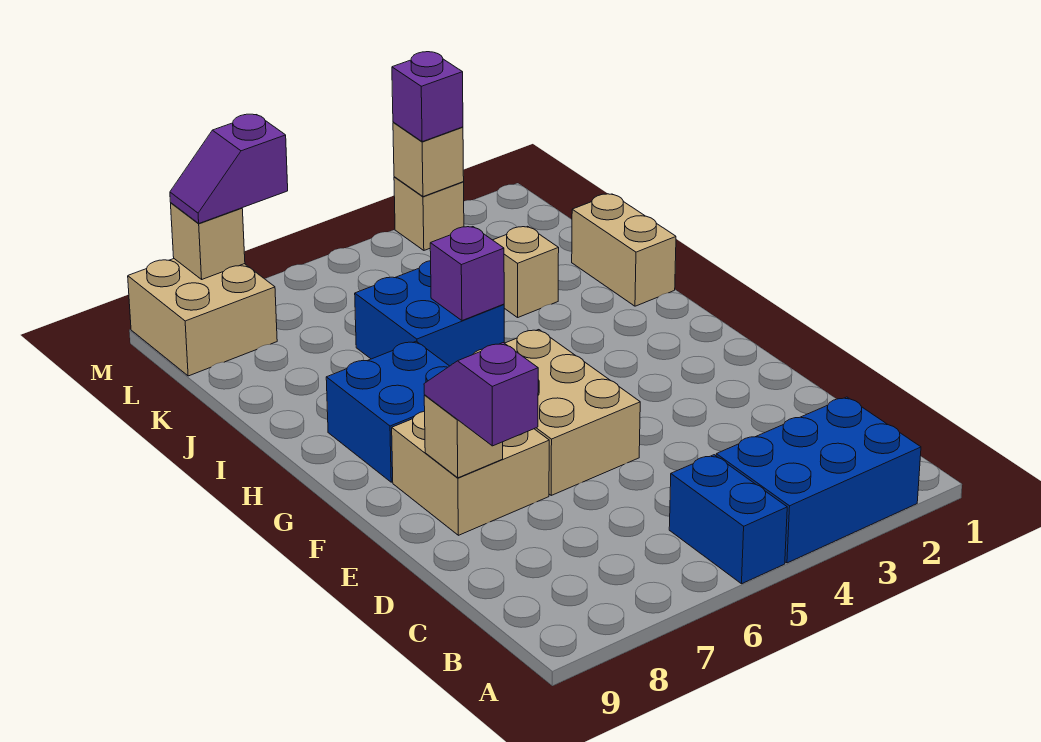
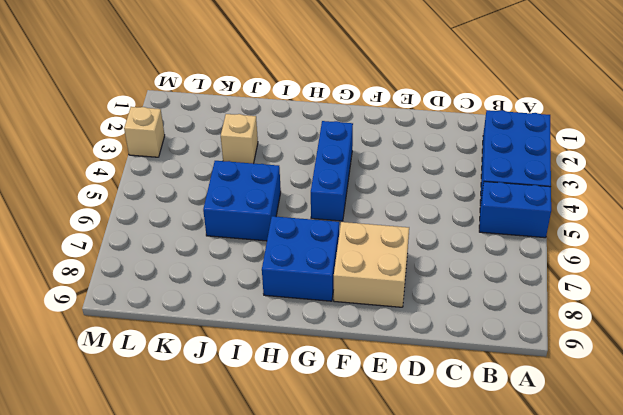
blue 1x3 brick [311,121,353,221] -> tan 2x3 brick [474,330,640,495]
none -> tan 1x2 brick [572,194,676,306]
none -> tan 2x2 brick [128,259,277,376]
none -> tan 1x1 brick [424,395,503,478]

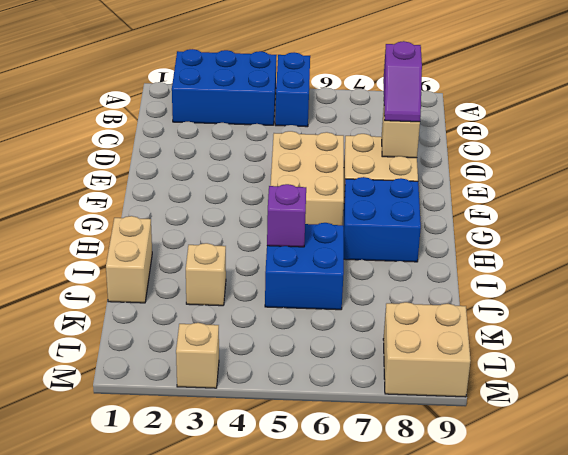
none -> tan 1x1 brick [393,122,464,197]
none -> tan 1x1 brick [171,203,245,279]
none -> purple 1x1 brick [392,52,463,142]

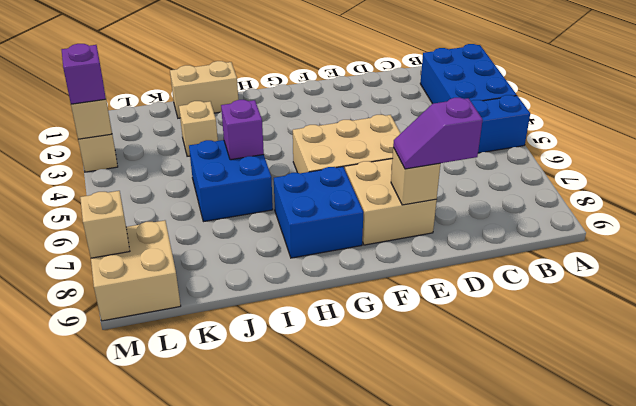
none -> purple 1x2 slope [170,114,288,224]

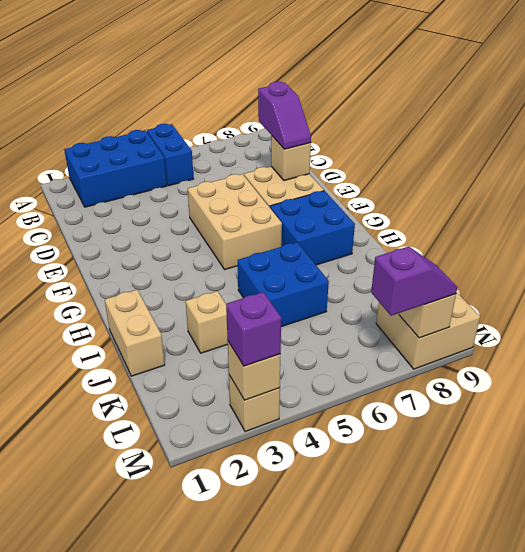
none -> purple 1x1 brick [430,227,504,321]

